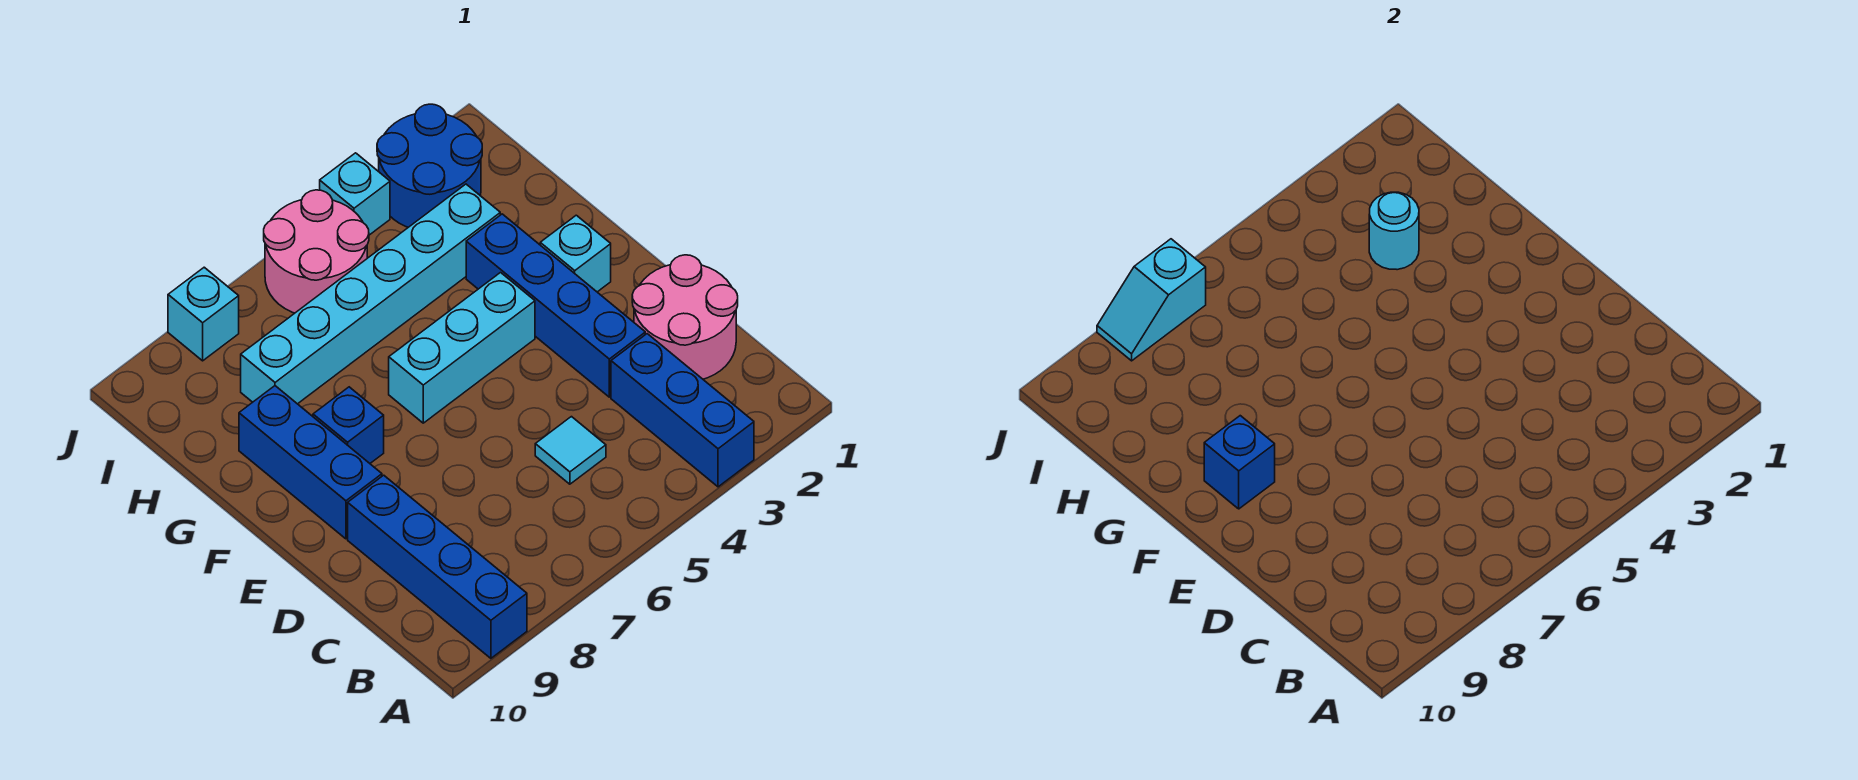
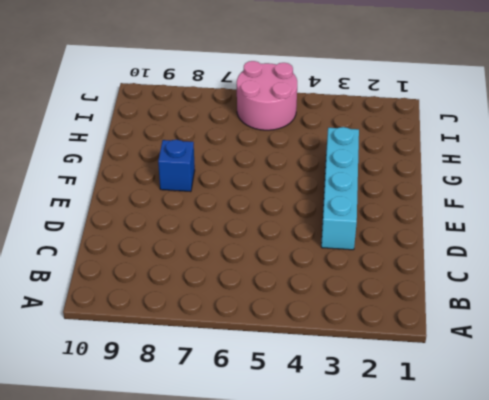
cyan 1x4 brick [321,127,359,250] -> blue 1x4 brick [466,214,645,397]
none -> blue 1x3 brick [611,334,754,487]
none -> blue 1x4 brick [348,475,527,658]
none -> pink 2x2 round brick [632,255,738,379]

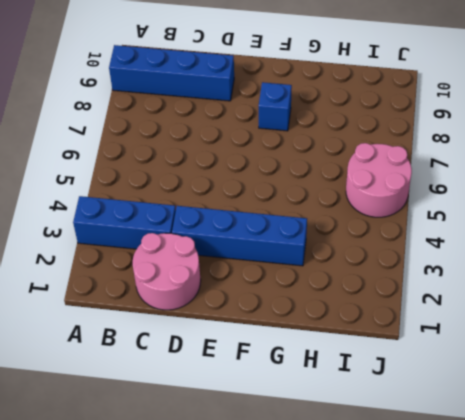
none -> cyan 1x1 tile [535,417,606,484]
none -> blue 1x3 brick [239,386,382,539]
none -> cyan 1x1 brick [540,215,611,292]

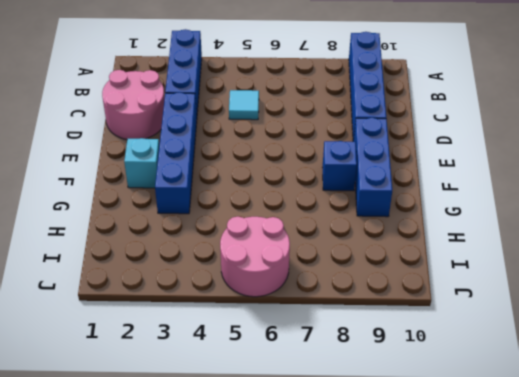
none -> cyan 1x3 brick [389,273,535,423]
none -> cyan 1x6 brick [241,184,500,404]
none -> blue 2x2 round brick [377,104,482,227]

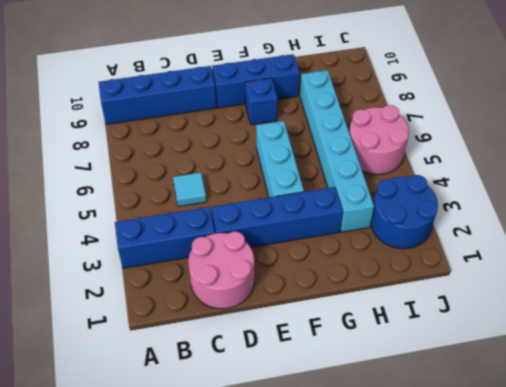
none -> cyan 1x1 brick [540,215,611,292]
none -> cyan 1x1 brick [320,153,390,235]
none -> cyan 1x1 brick [168,267,239,361]

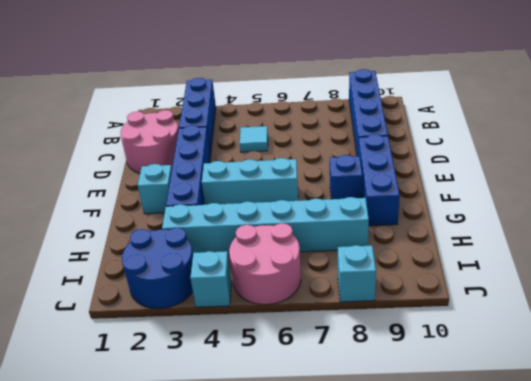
none -> blue 1x1 brick [1204,416,1275,509]
none -> cyan 1x1 round brick [1369,192,1419,270]
none -> cyan 1x2 slope [1097,239,1206,361]

